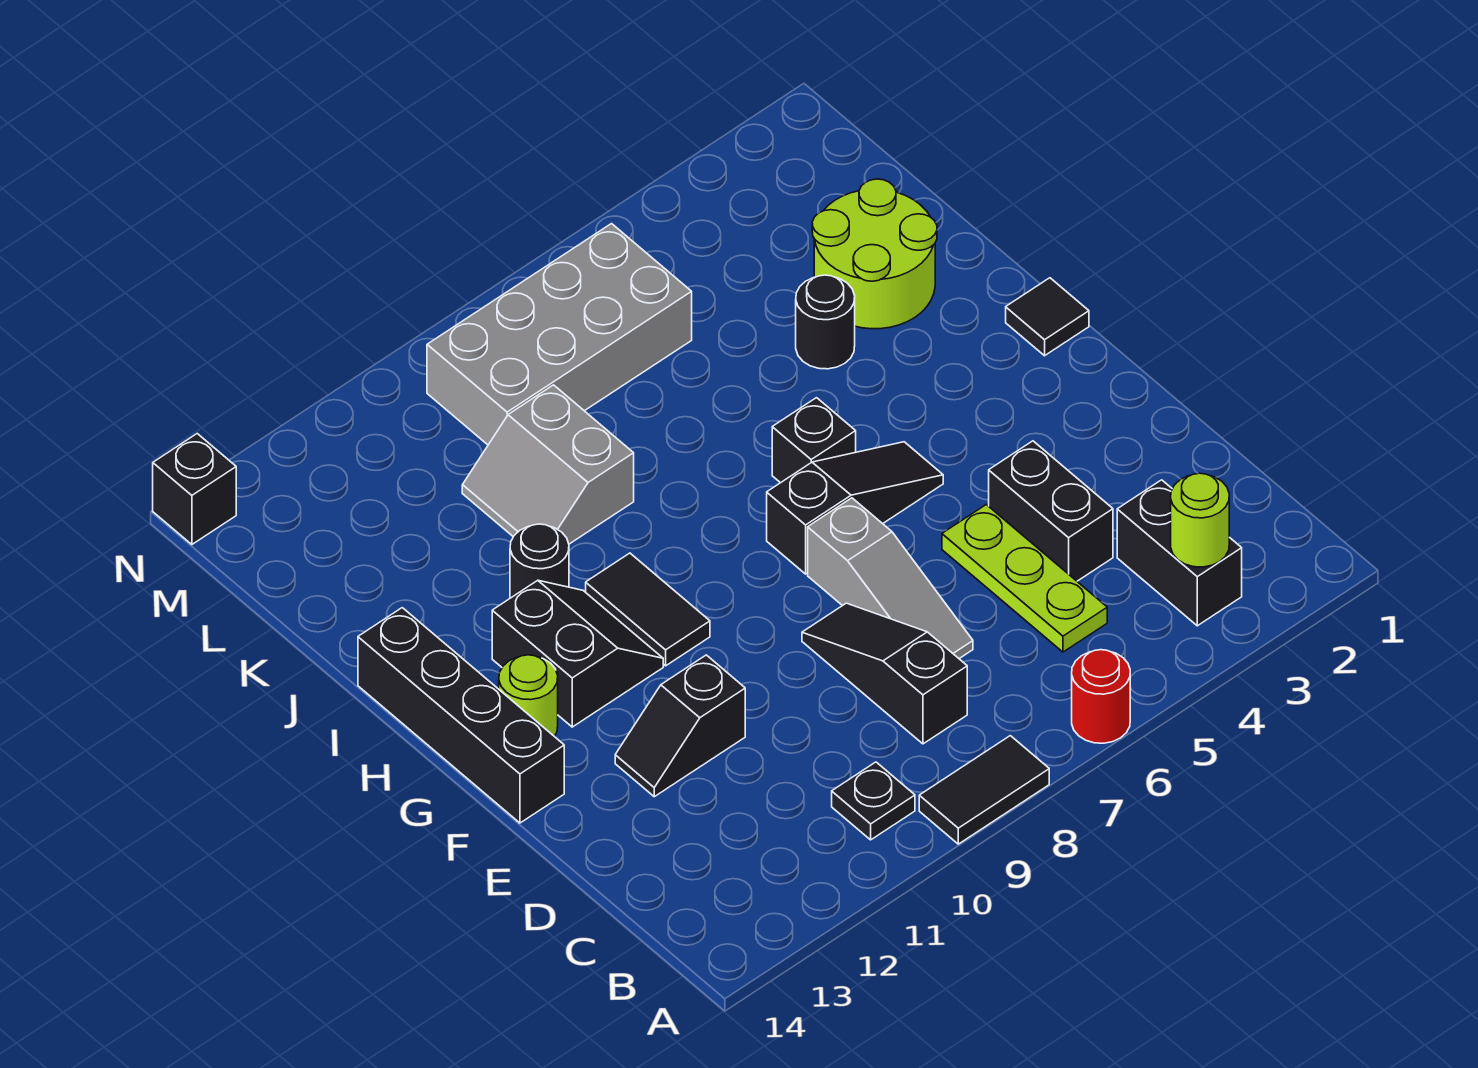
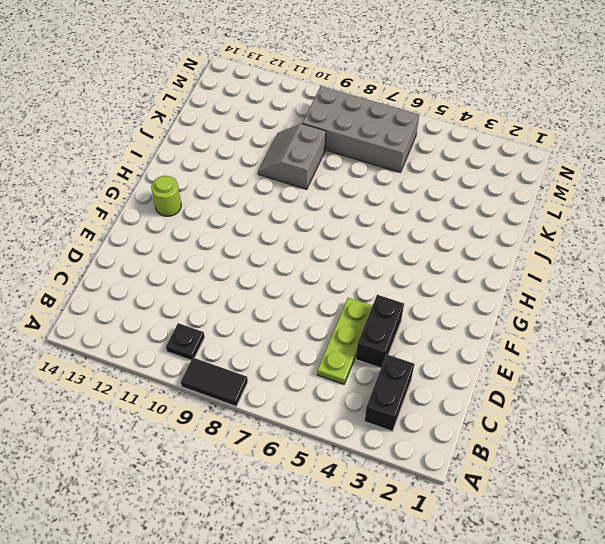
none -> red 1x1 round brick [1072,650,1130,743]
none -> black 1x3 slope [802,603,967,744]
none -> grey 1x3 slope [808,498,973,658]

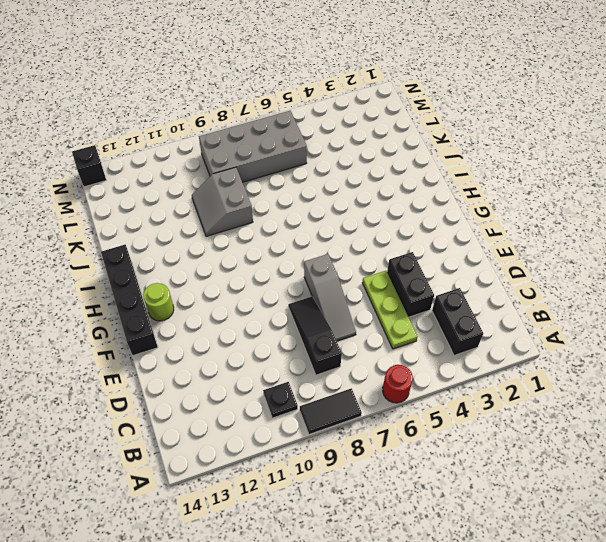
none -> black 1x2 slope [615,655,745,797]
none -> black 1x3 slope [767,442,943,574]
none -> black 1x2 tile [586,553,710,666]

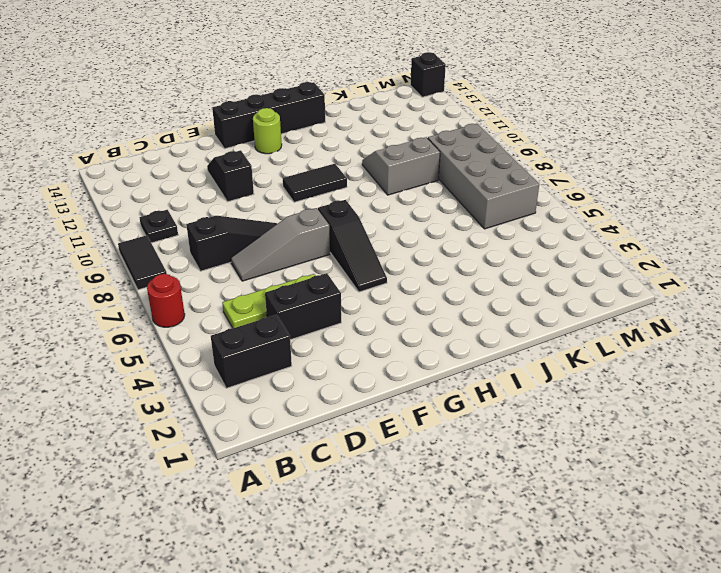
none -> black 2x2 slope [492,580,663,727]
none -> black 1x1 tile [1006,278,1089,356]
none -> black 1x1 brick [772,398,856,483]

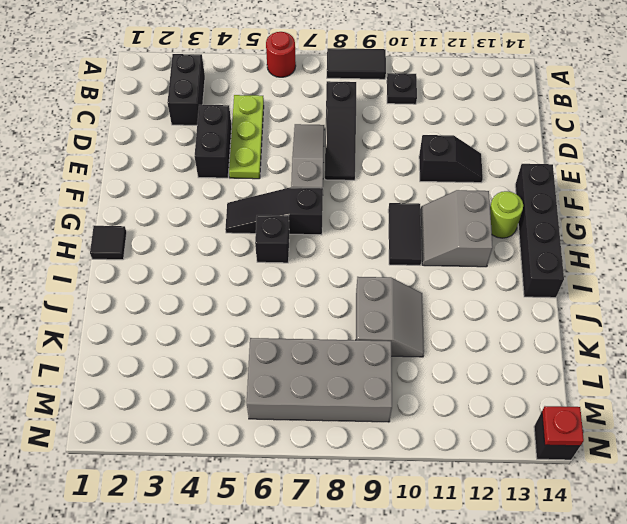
grey 2x2 slope [421,190,493,267] -> black 2x2 slope [492,580,663,727]
red 1x1 plate [542,406,584,446] -> none
none -> black 1x1 round brick [510,524,569,598]
none -> lime 2x2 round brick [812,179,937,329]
none -> black 1x1 round brick [796,275,855,369]

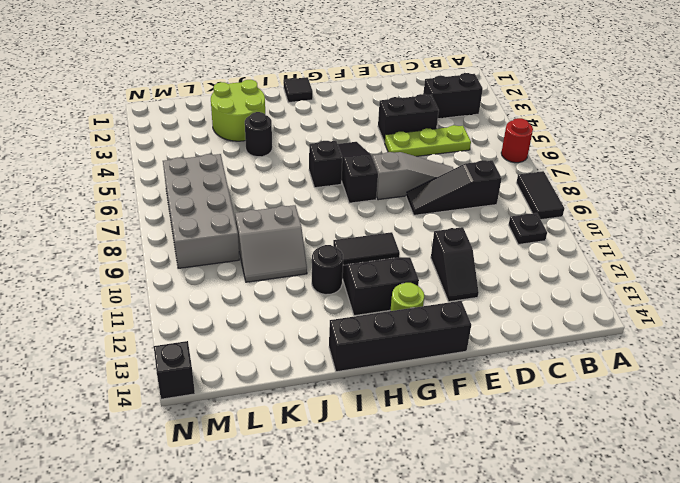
none -> lime 1x1 round brick [1171,473,1229,567]

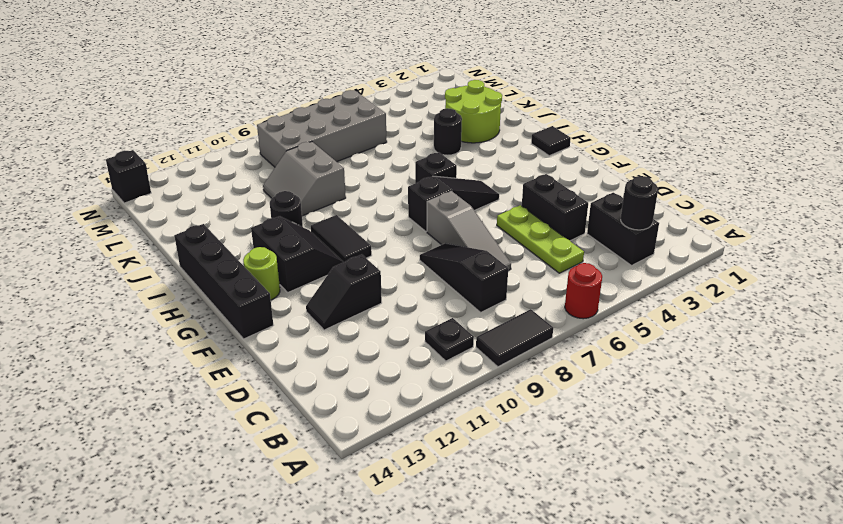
black 1x1 round brick [621,176,658,230] -> lime 1x1 round brick [1171,473,1229,567]

